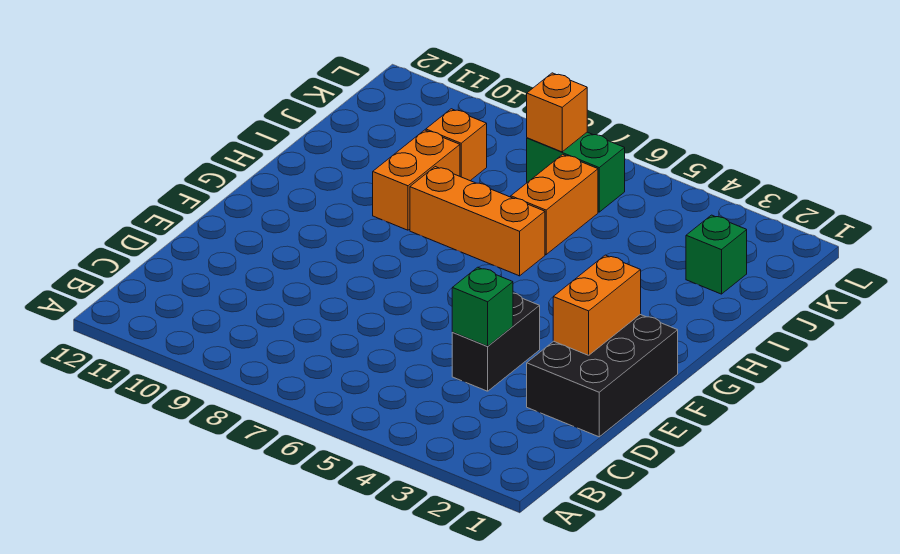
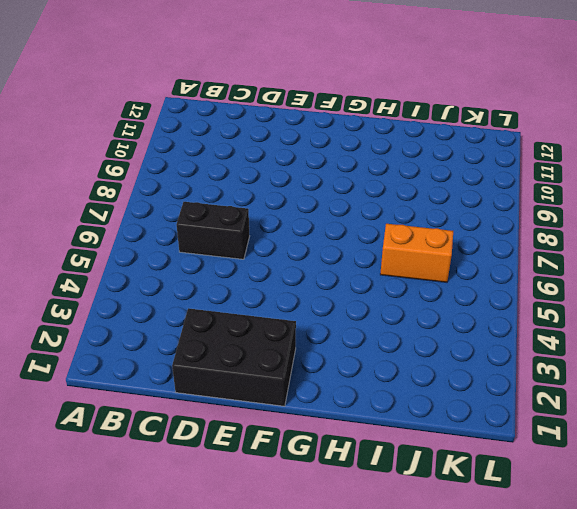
black 1x2 brick [176,202,250,259] -> black 1x2 brick moved to [452,293,540,391]
none -> orange 1x3 brick [410,167,545,276]
none -> orange 1x2 brick [373,130,460,230]

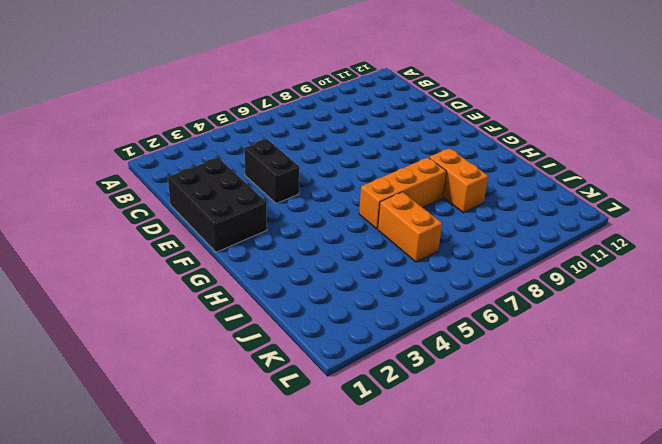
none -> green 1x1 brick [686,215,747,294]
none -> orange 1x1 brick [426,109,487,181]

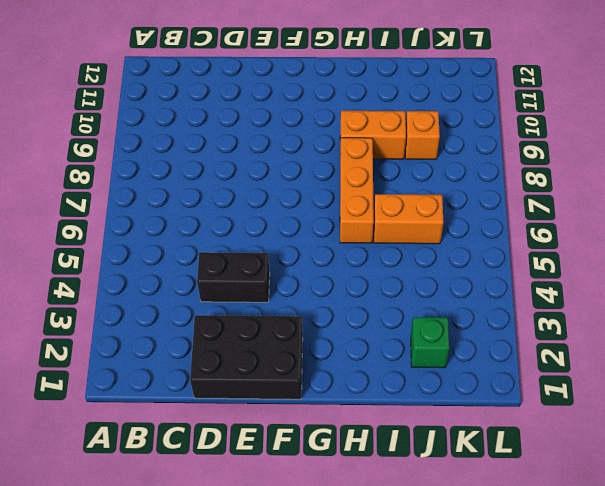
none -> green 1x2 brick [527,132,625,212]
none -> green 1x1 brick [452,267,513,346]

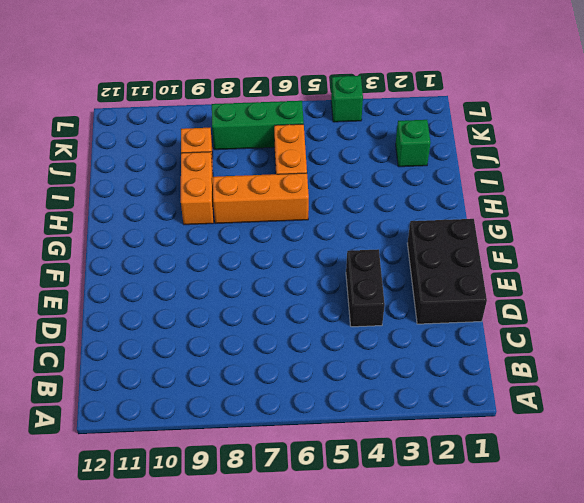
green 1x3 brick [212,101,304,150] -> green 1x2 brick [527,132,625,212]
green 1x1 brick [331,76,363,122] -> green 1x1 brick moved to [452,267,513,346]
none -> orange 1x2 brick [553,255,641,355]
none -> orange 1x1 brick [527,73,587,152]

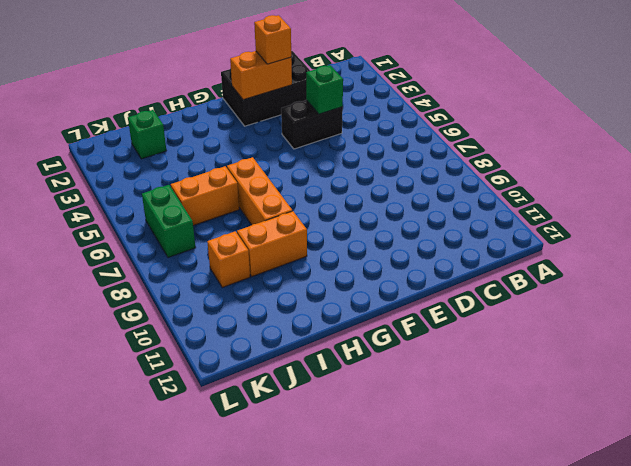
orange 1x1 brick [254,15,291,64] -> orange 1x1 brick moved to [527,73,587,152]

